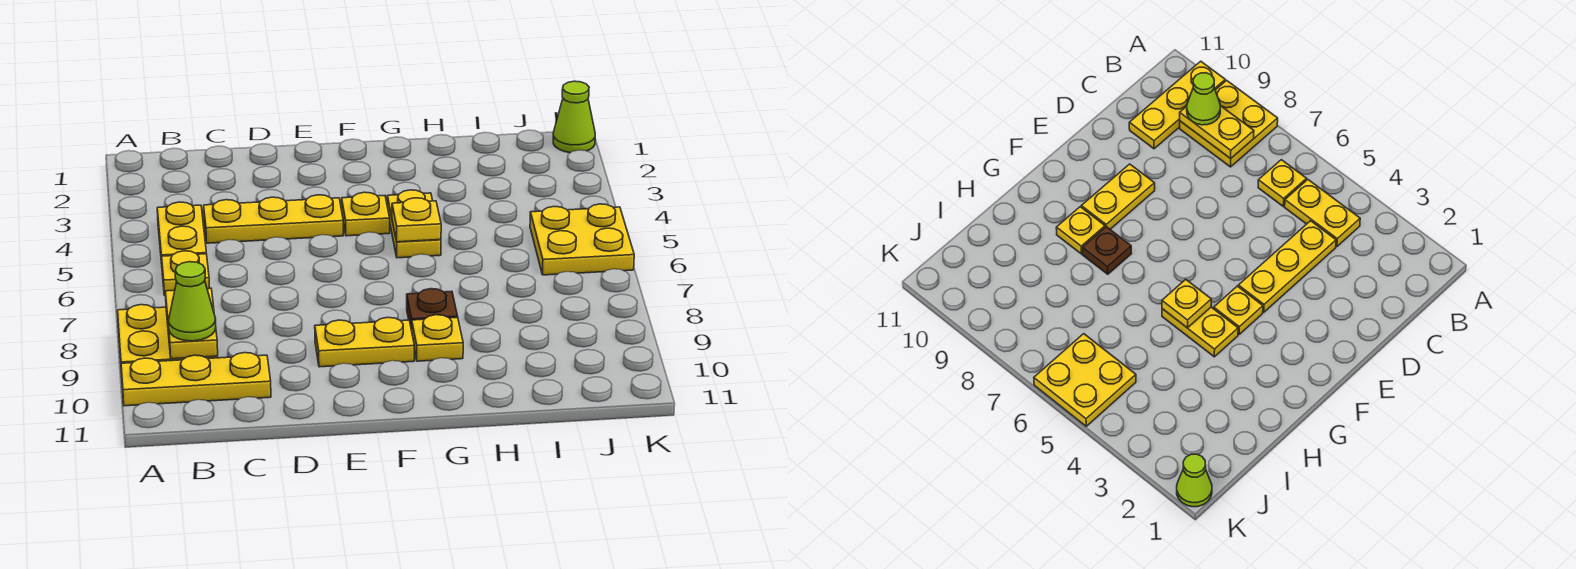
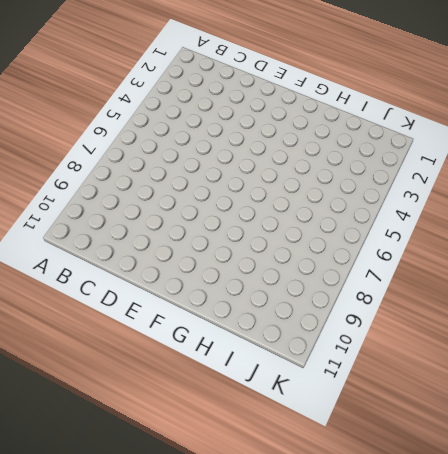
none -> yellow 2x2 plate [118,305,218,372]
none -> yellow 1x3 plate [121,353,271,406]
none -> yellow 1x2 plate [157,202,206,263]

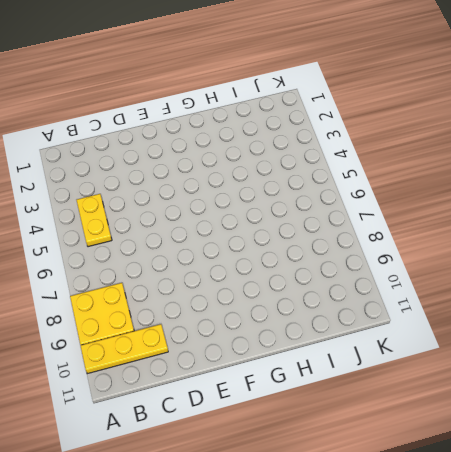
none -> yellow 1x1 plate [162,251,209,296]
none -> yellow 1x3 plate [204,195,343,243]
none -> yellow 1x2 plate [315,317,414,367]

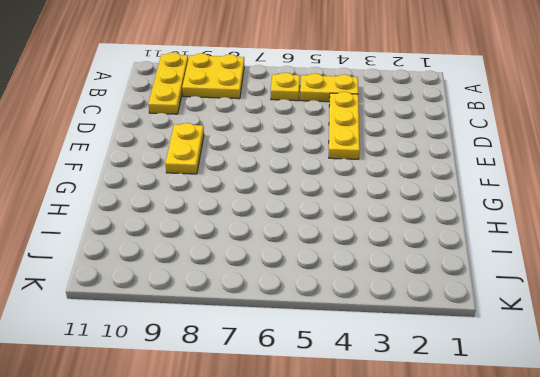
none -> yellow 1x1 plate [342,192,390,236]
none -> yellow 1x2 plate [387,190,441,258]
none -> brown 1x1 plate [407,289,458,330]

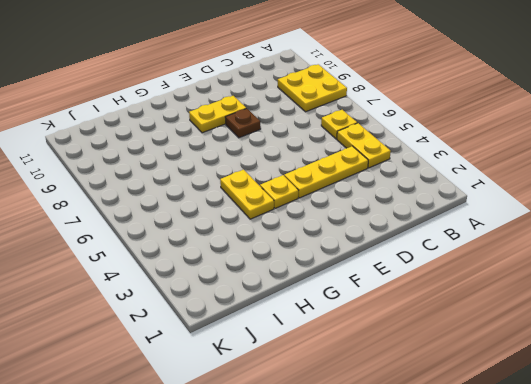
brown 1x1 plate [225,109,261,138] -> brown 1x1 plate moved to [407,289,458,330]
none -> yellow 1x3 plate [121,353,271,406]
none -> yellow 1x1 plate [412,315,463,361]
none -> yellow 2x2 plate [530,204,634,275]

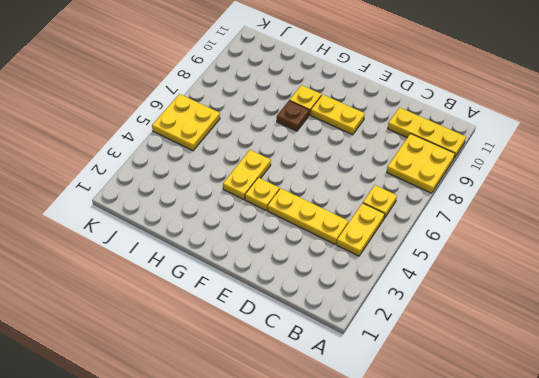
none -> lime 1x1 cone [553,81,595,153]
none -> yellow 1x2 plate [165,288,218,359]
none -> yellow 1x1 plate [392,198,441,242]

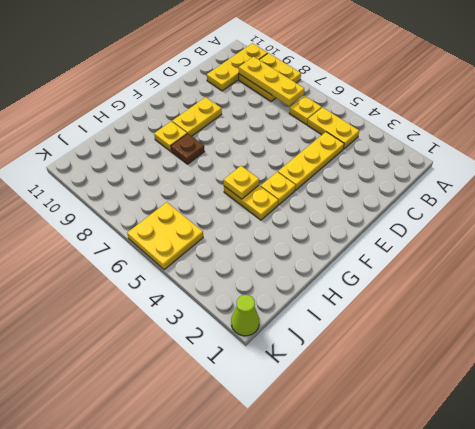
yellow 1x3 plate [239,57,304,106] -> yellow 1x2 plate [165,288,218,359]
none -> lime 1x1 cone [169,262,216,341]

